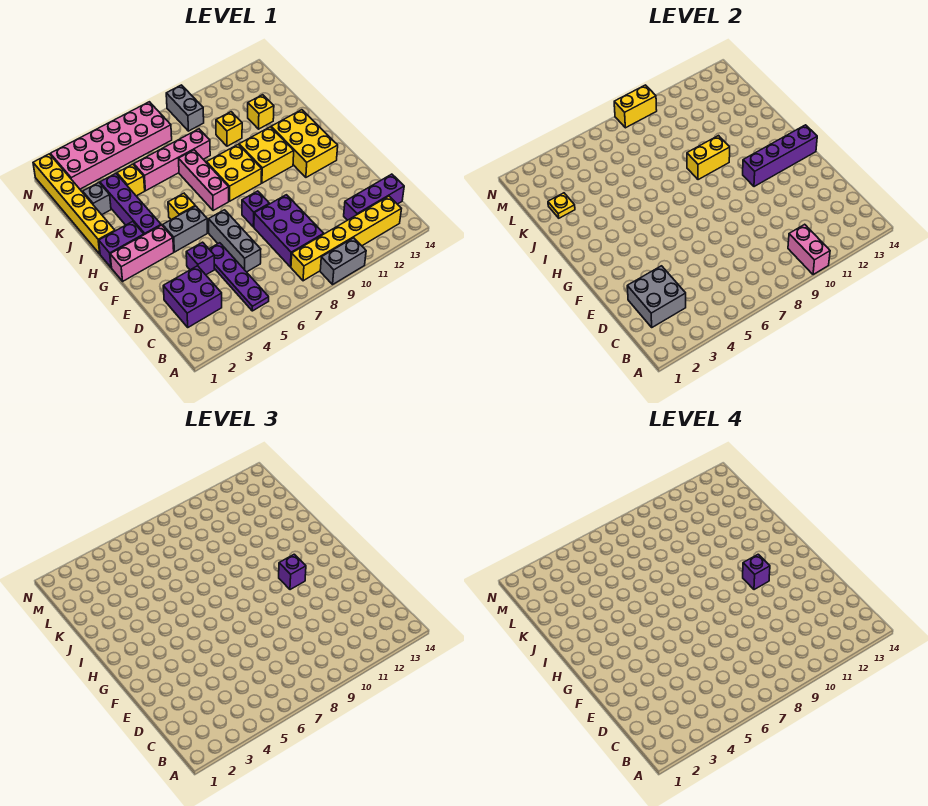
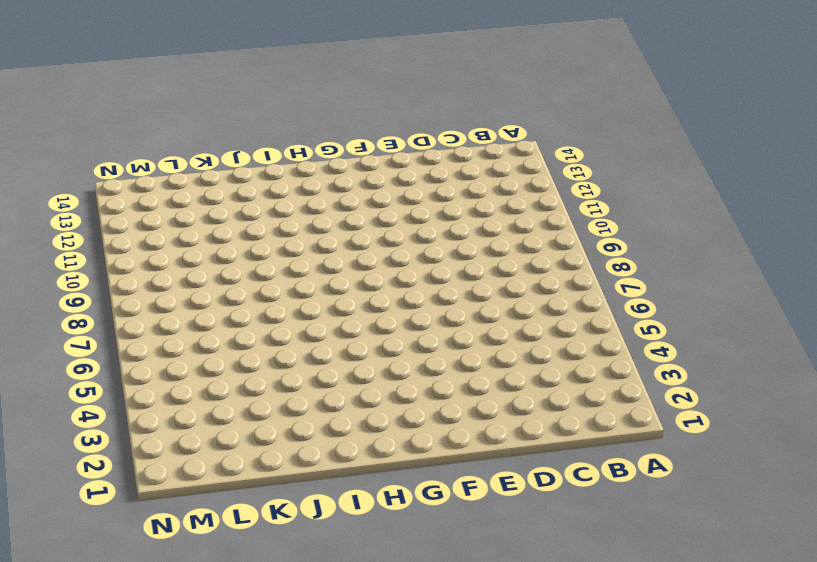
none -> grey 1x2 brick [320,238,366,284]
none -> purple 1x4 plate [209,243,269,311]
none -> yellow 1x6 brick [291,196,401,281]
none -> purple 2x2 brick [163,266,222,327]

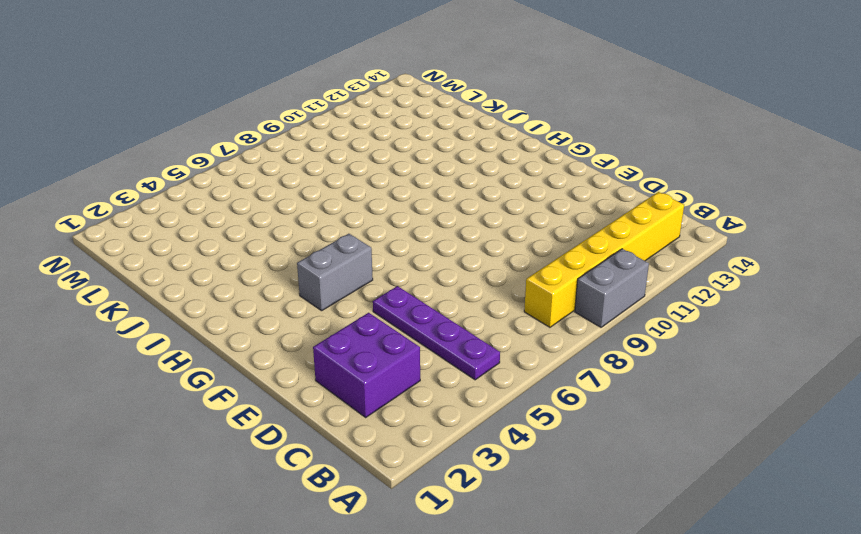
none -> purple 2x3 brick [254,195,324,267]
none -> purple 1x3 brick [344,174,404,220]
none -> grey 1x3 brick [209,210,261,272]
none -> purple 1x1 brick [186,242,215,275]

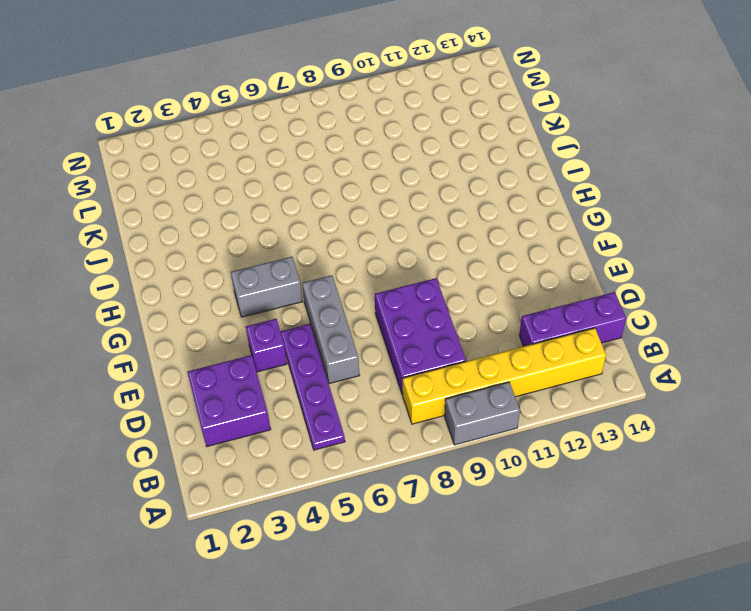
none -> purple 1x1 brick [242,191,269,227]
none -> pink 1x3 brick [110,225,174,281]
none -> yellow 2x3 brick [271,110,338,177]
none -> purple 1x2 brick [99,222,144,268]

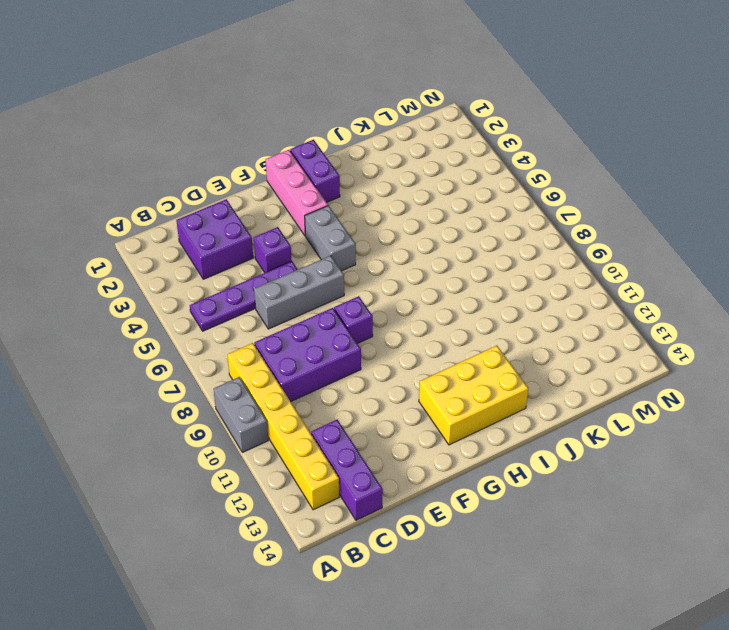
none -> purple 1x4 brick [100,174,161,235]
none -> yellow 1x1 brick [168,193,195,220]
none -> pink 1x3 brick [179,150,229,211]
none -> yellow 2x2 brick [207,144,262,201]

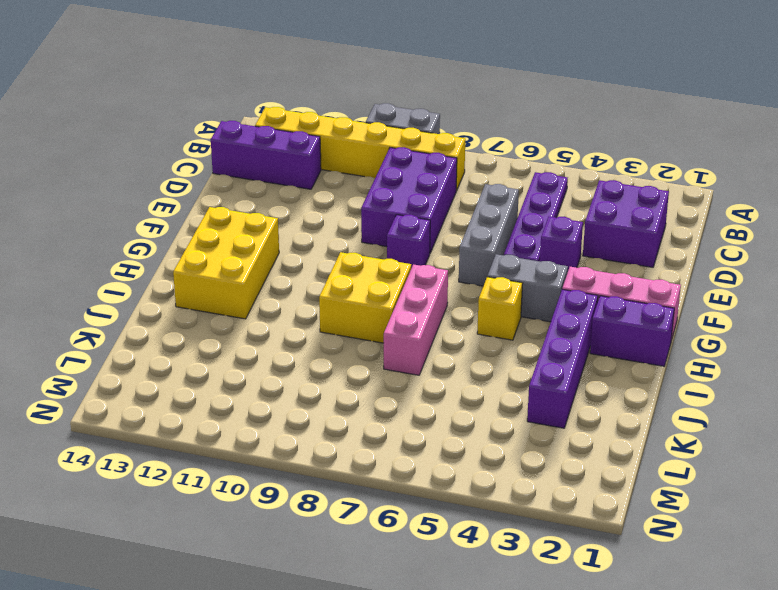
none -> yellow 2x2 brick [239,127,294,183]
none -> yellow 1x6 brick [33,154,115,254]
none -> grey 1x1 brick [83,183,111,215]
none -> yellow 1x1 brick [117,164,145,196]

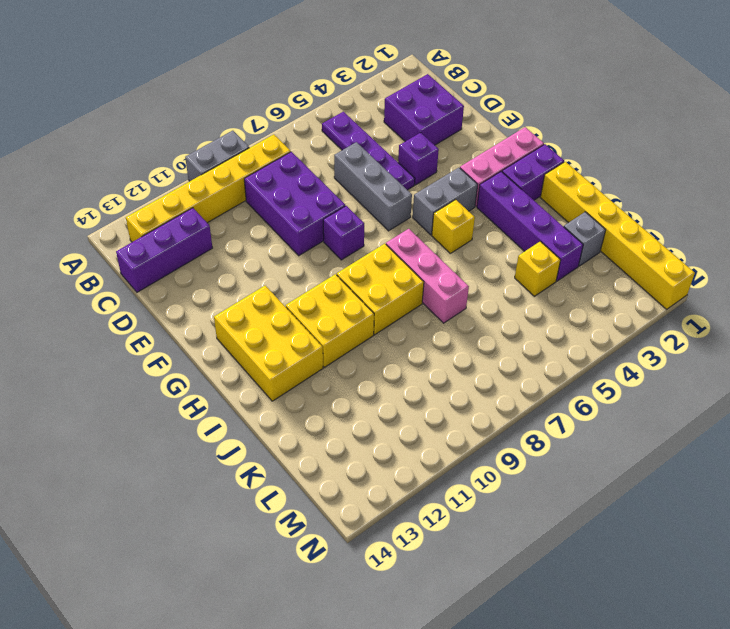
none -> pink 1x4 brick [134,129,210,191]
none -> yellow 1x1 brick [216,112,242,146]
none -> yellow 1x1 brick [248,95,274,129]
none -> pink 2x6 brick [50,102,172,189]

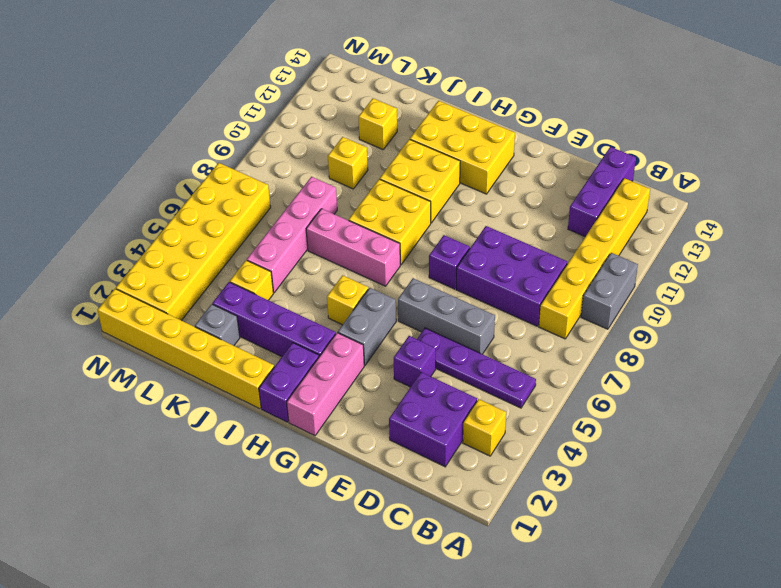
yellow 1x1 brick [463,399,506,456] -> none
yellow 2x6 brick [116,163,271,320] -> pink 2x6 brick [50,102,172,189]
none -> grey 1x2 brick [166,85,204,131]
none -> pink 1x2 brick [788,224,830,275]
none -> grey 2x2 brick [627,266,686,327]
none -> purple 1x4 brick [743,125,817,187]

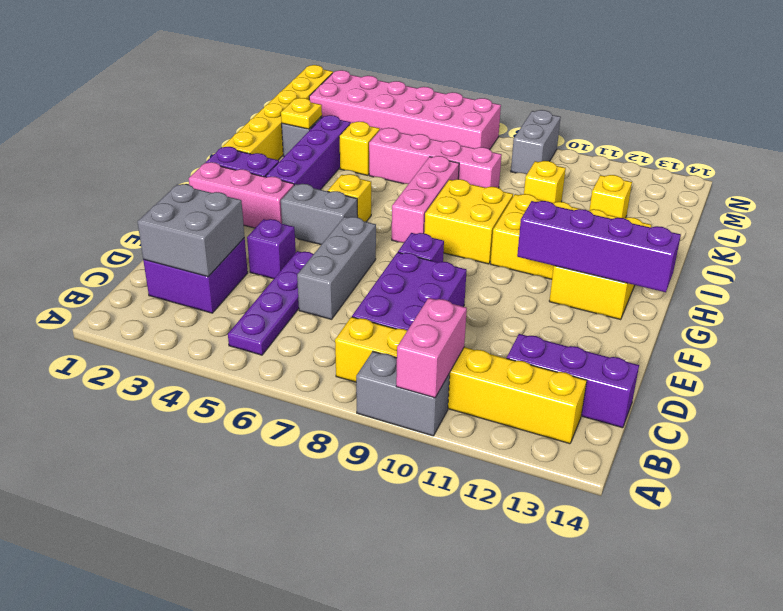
none -> yellow 1x2 brick [687,136,730,180]
none -> yellow 1x2 brick [614,85,657,128]
none -> purple 1x1 brick [279,554,306,590]
none -> purple 1x1 brick [743,554,770,590]

